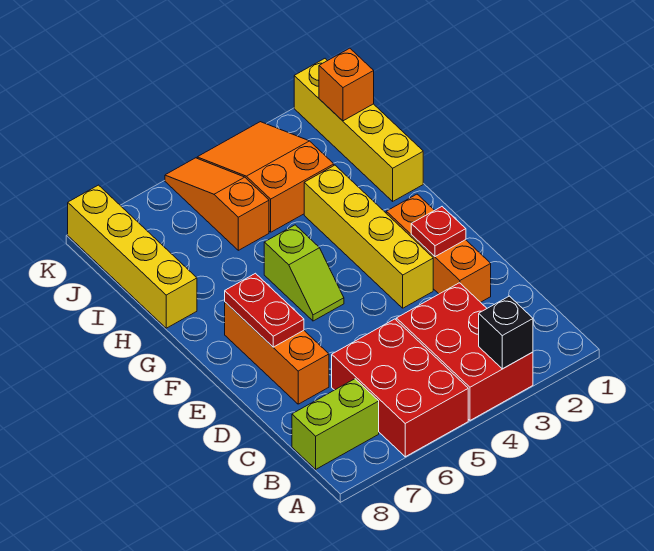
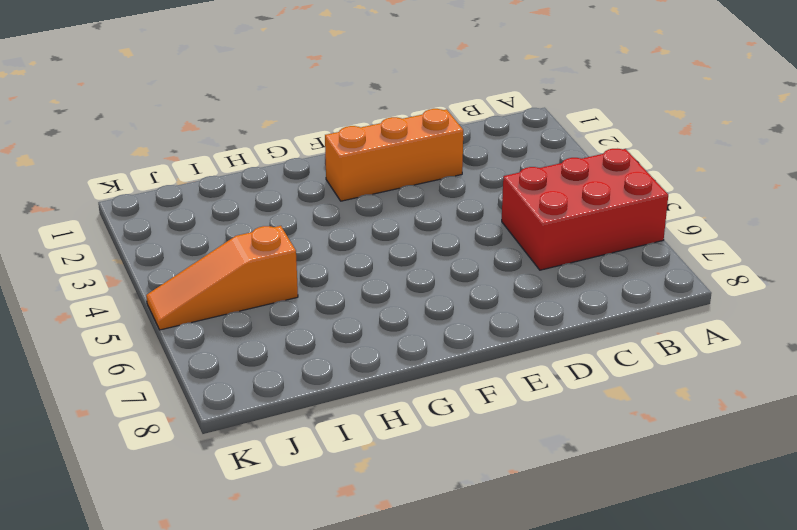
none -> red 2x3 brick [396,283,533,420]
none -> lime 1x2 brick [292,379,379,469]
none -> orange 1x3 brick [225,302,329,404]

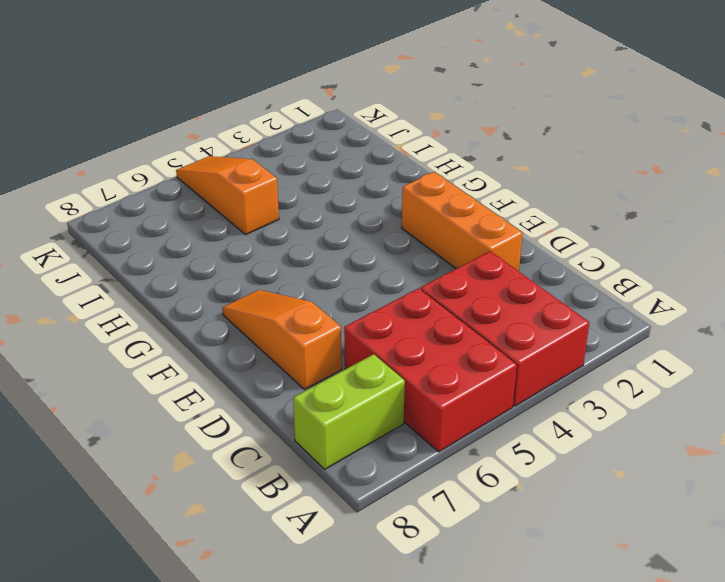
orange 1x3 slope [222,290,342,389] -> orange 1x3 brick [225,302,329,404]
none -> yellow 1x4 brick [304,165,433,308]
none -> lime 1x2 slope [264,225,344,321]
none -> yellow 1x4 brick [294,59,423,201]

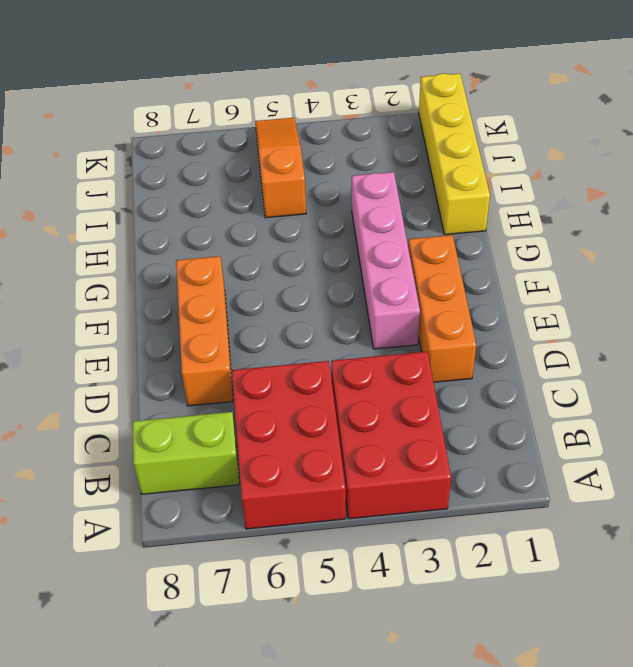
pink 1x4 brick [352,172,420,349] -> yellow 1x4 brick [304,165,433,308]
none -> lime 1x2 slope [264,225,344,321]
none -> yellow 1x4 brick [68,185,197,328]
none -> orange 2x3 slope [197,122,334,232]

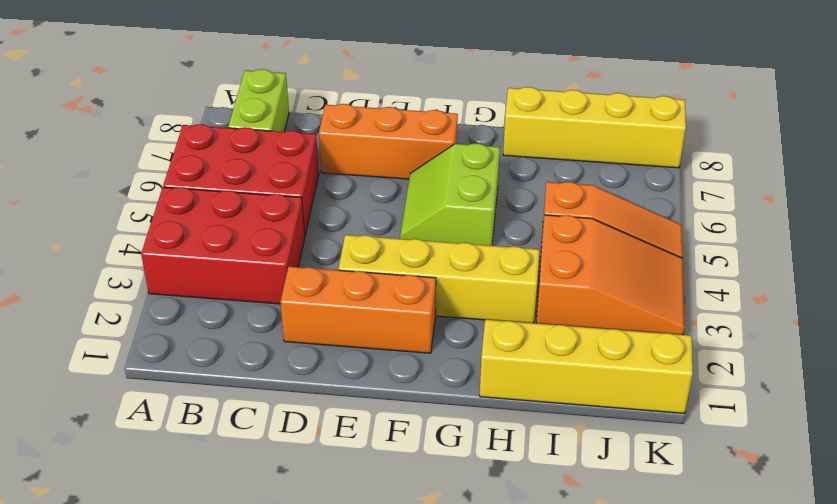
lime 2x2 slope [400,143,500,246] -> lime 1x2 slope [264,225,344,321]
none -> black 1x1 brick [479,296,533,369]
none -> red 1x1 plate [411,207,466,257]
none -> red 1x2 plate [225,273,304,347]

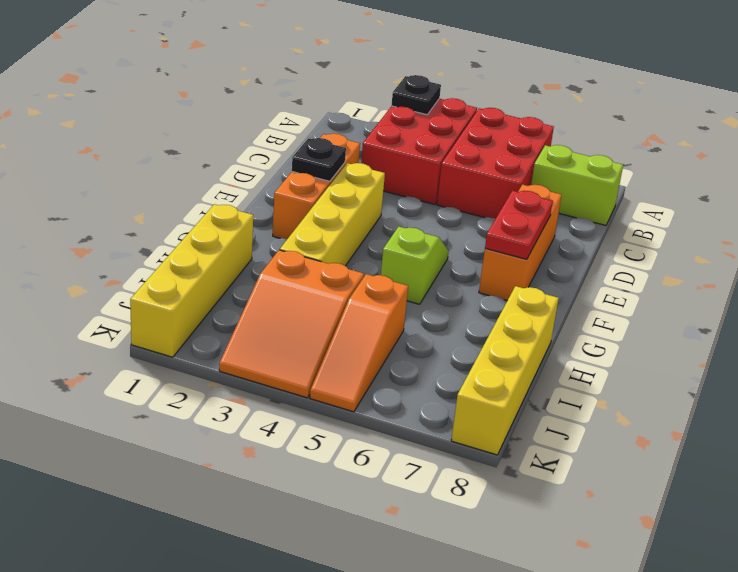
black 1x1 plate [391,75,441,115] -> black 1x1 brick [479,296,533,369]
black 1x1 plate [292,138,346,181] -> red 1x1 plate [411,207,466,257]
none -> orange 1x1 brick [319,48,374,121]

